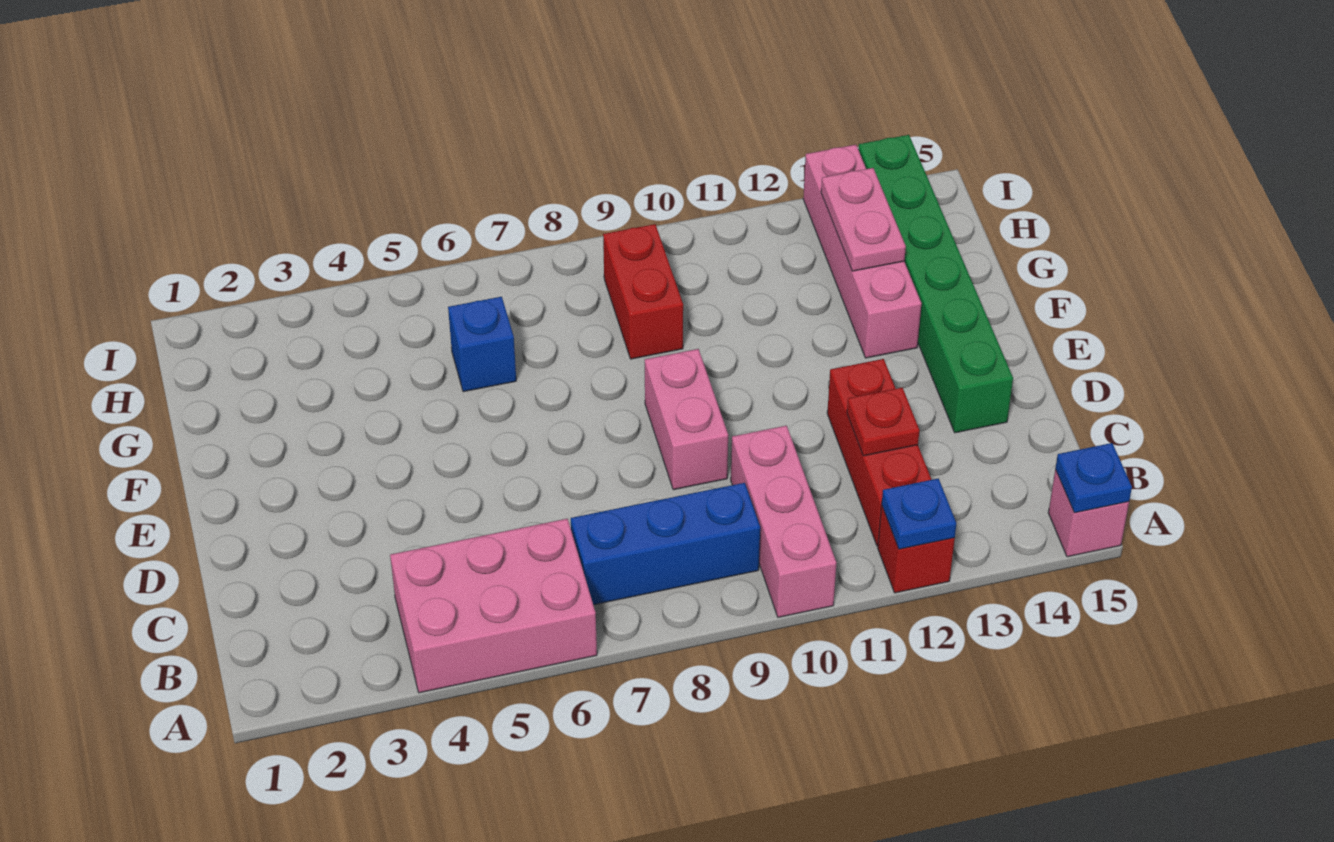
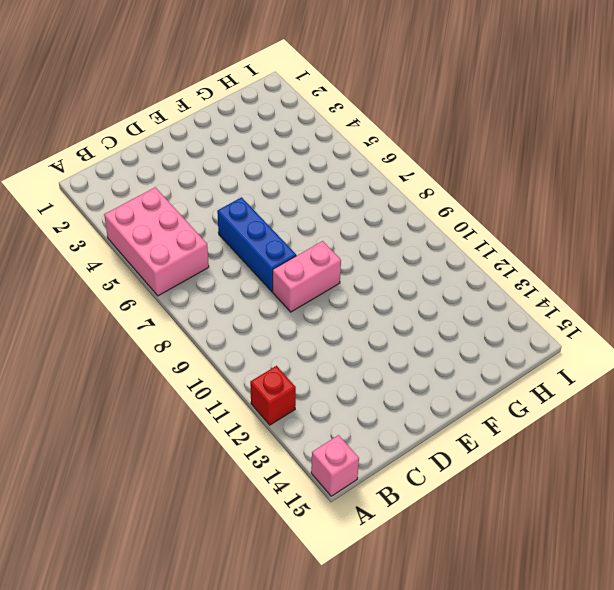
blue 1x3 brick [217,197,296,292] -> blue 1x3 brick moved to [571,483,760,605]
none -> pink 1x3 brick [731,426,836,617]
none -> red 1x3 brick [827,359,932,546]
none -> green 1x6 brick [858,135,1013,433]

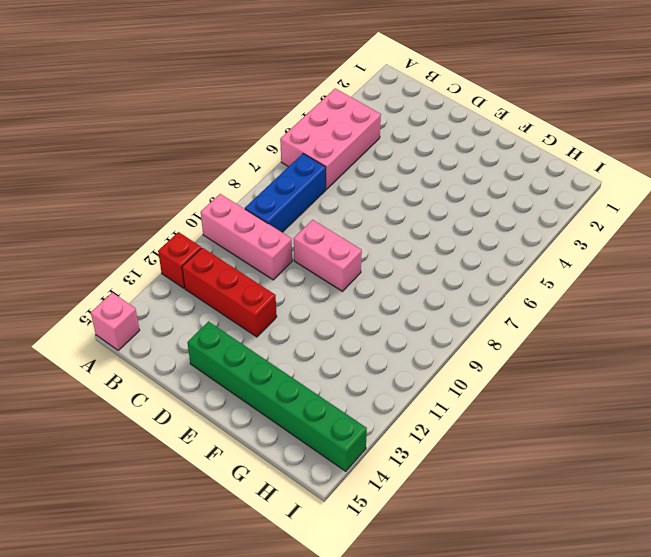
none -> pink 1x4 brick [803,145,921,358]
none -> blue 1x1 brick [448,297,516,392]
none -> red 1x2 brick [603,224,683,359]

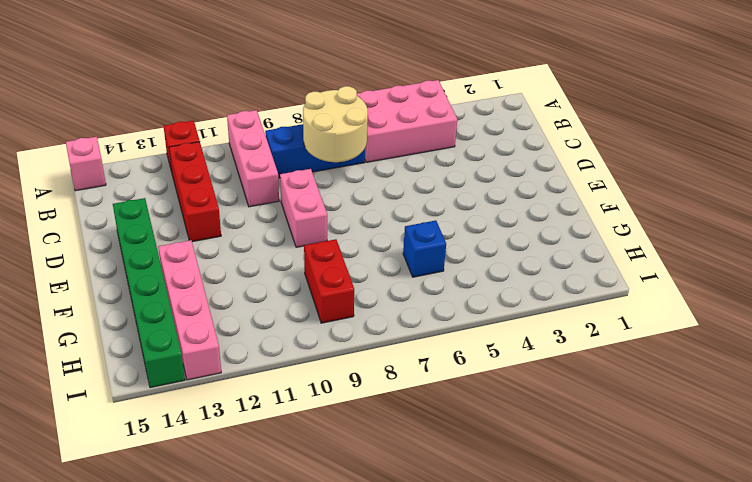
tan 2x2 round brick [303,86,368,162] -> none
none -> blue 1x1 plate [882,478,956,549]
none -> blue 1x1 plate [1055,443,1132,513]
none -> red 1x1 plate [847,388,920,456]

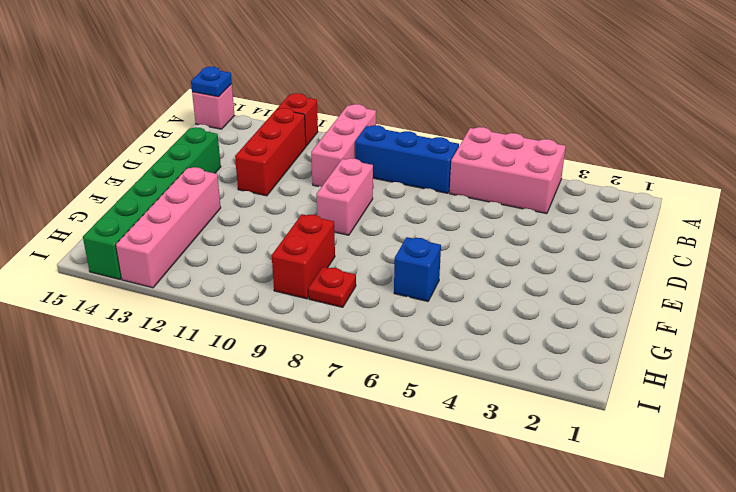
red 1x1 plate [309,267,356,307] -> red 1x1 plate moved to [847,388,920,456]
none -> blue 1x1 plate [882,478,956,549]
none -> pink 1x2 plate [821,168,906,271]

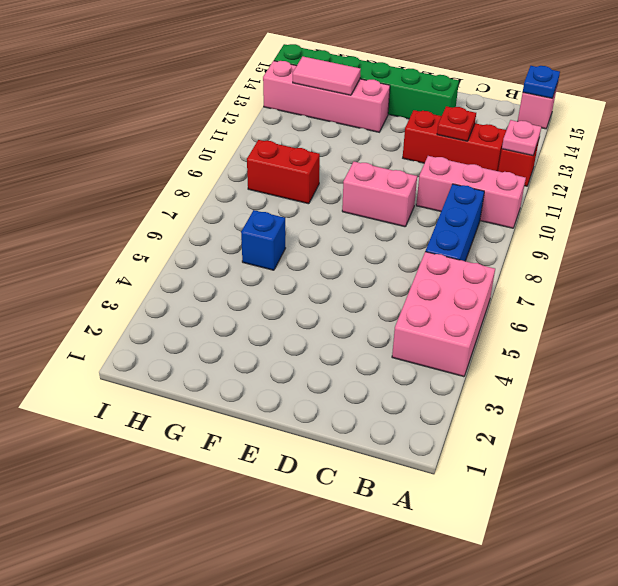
pink 1x1 plate [502,120,541,156] -> blue 1x1 plate [882,478,956,549]
pink 1x2 tile [293,57,361,95] -> pink 1x2 plate [821,168,906,271]

